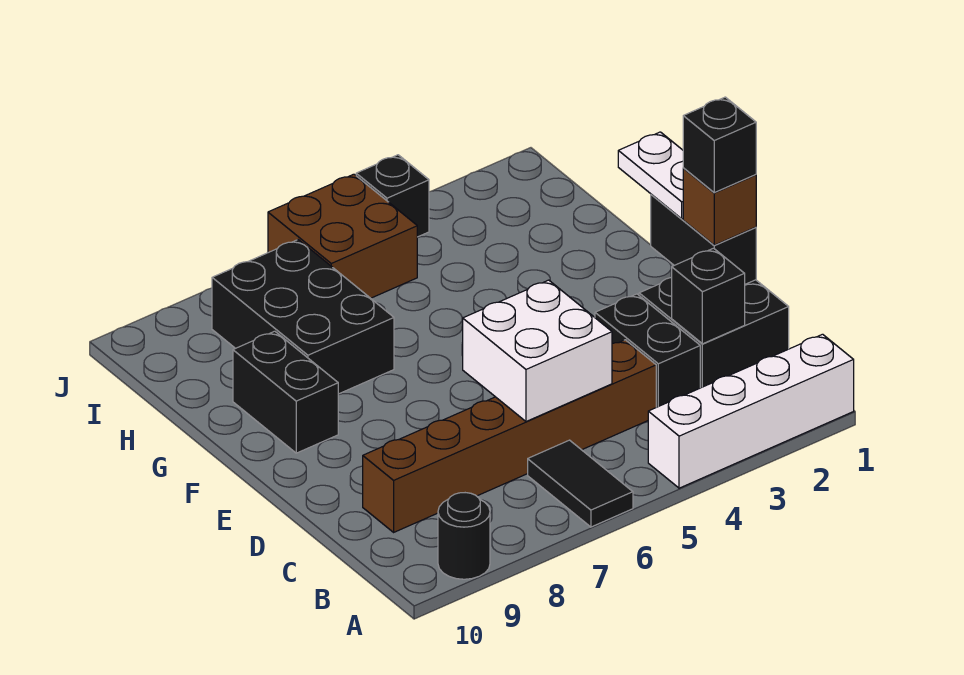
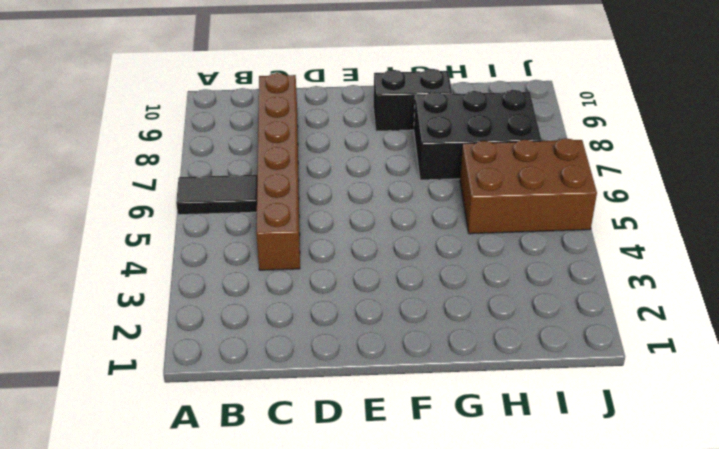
brown 2x3 brick [460,138,597,234] -> brown 2x2 brick [268,174,417,298]
none -> white 1x4 brick [648,334,854,488]
none -> black 1x1 round brick [438,493,490,579]
none -> black 2x2 brick [639,277,789,388]

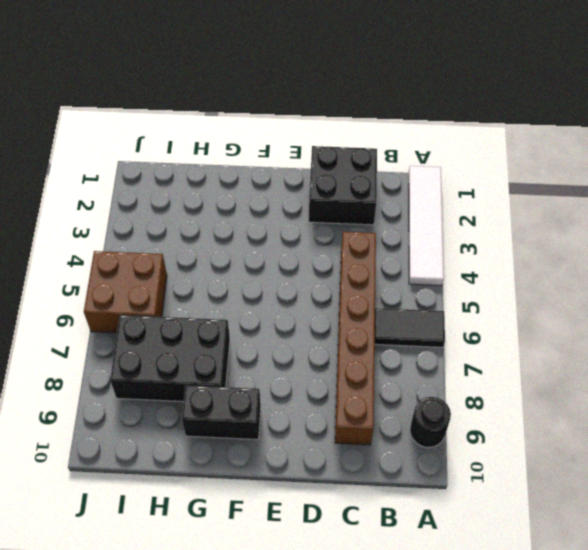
white 1x4 tile [409,166,444,286] -> white 1x4 brick [648,334,854,488]
none -> black 1x2 brick [595,294,700,407]
none -> black 1x1 brick [356,155,429,237]
none -> black 1x1 brick [672,248,745,344]

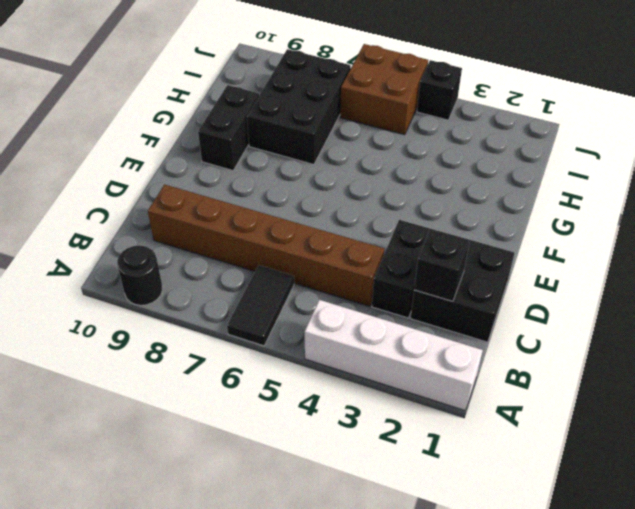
none -> white 2x2 brick [463,280,612,421]
none -> black 1x2 brick [651,194,756,284]
none -> brown 1x1 brick [683,168,756,245]

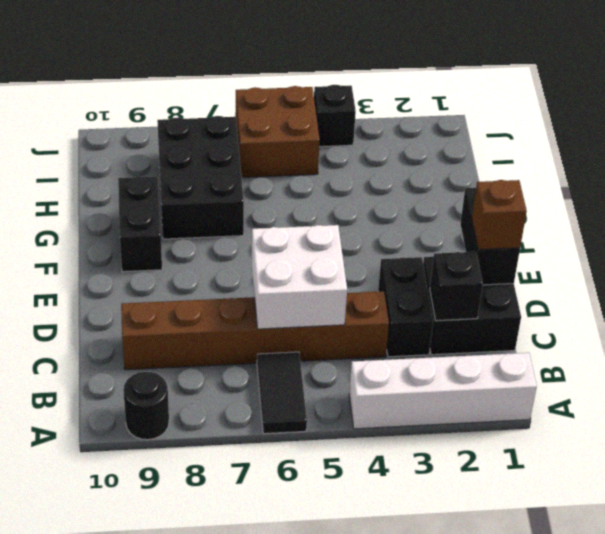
none -> white 1x2 plate [618,132,683,219]
none -> black 1x1 brick [683,97,756,193]

